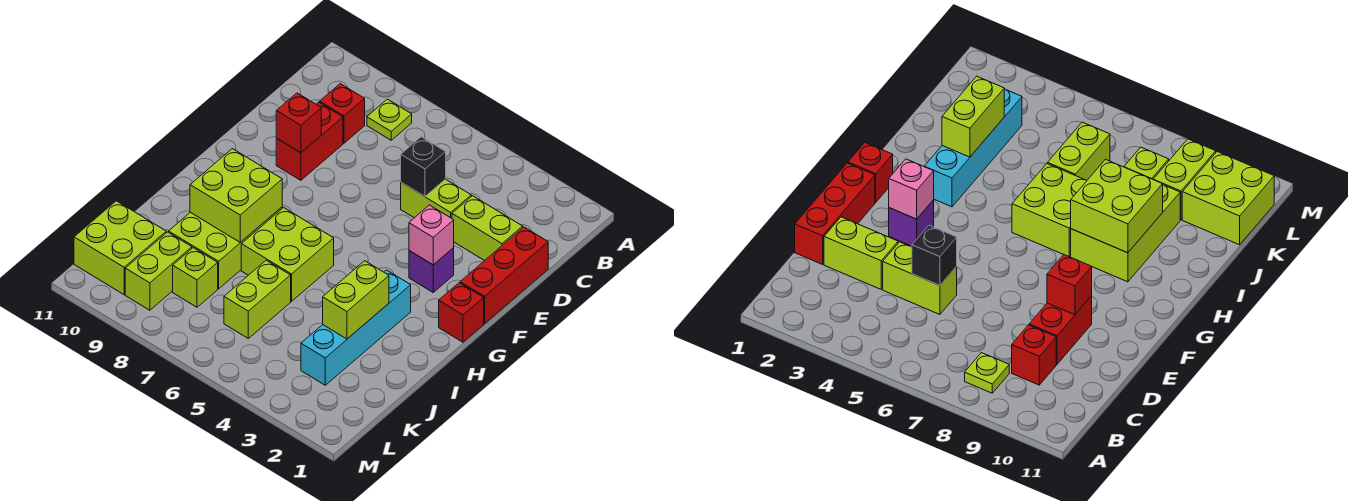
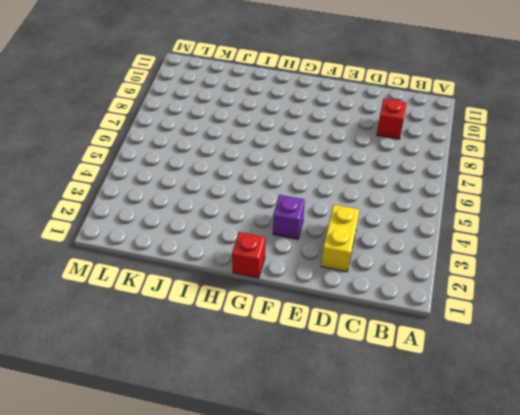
yellow 1x2 brick [321,205,359,272] -> lime 1x2 brick [452,196,523,261]
none -> lime 1x1 plate [367,99,412,140]
none -> red 1x3 brick [460,227,548,324]
none -> lime 1x2 brick [401,179,471,218]

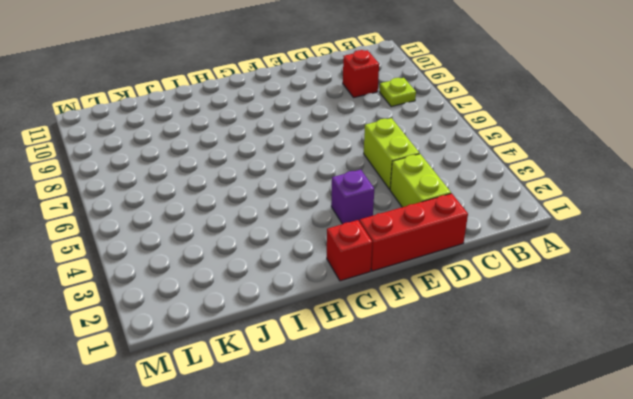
none -> red 1x2 brick [276,102,343,180]
none -> cyan 1x4 brick [301,270,411,385]
none -> lime 2x2 brick [241,208,334,301]

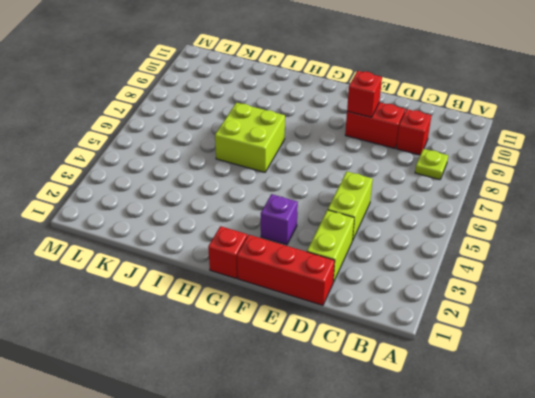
none -> cyan 1x4 brick [301,270,411,385]
none -> lime 2x3 brick [169,207,282,289]
none -> lime 1x2 brick [224,260,291,338]

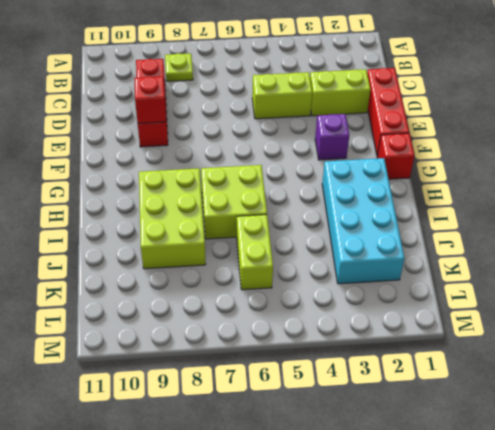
cyan 2x4 brick [322,158,404,284] -> cyan 1x4 brick [301,270,411,385]
none -> lime 1x1 brick [173,248,218,307]
none -> lime 1x2 brick [125,232,192,310]
none -> lime 2x2 brick [74,201,166,295]

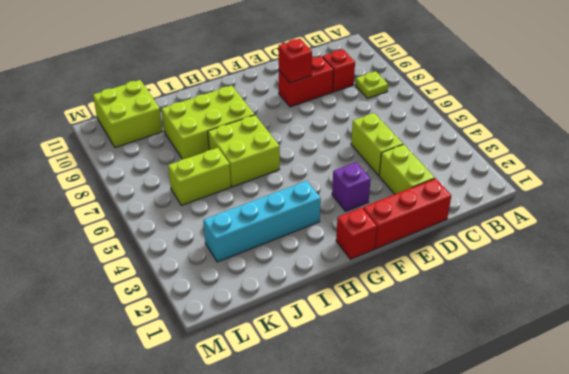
none -> lime 1x1 brick [173,248,218,307]
none -> lime 1x2 brick [125,232,192,310]
none -> black 1x1 brick [401,137,446,196]

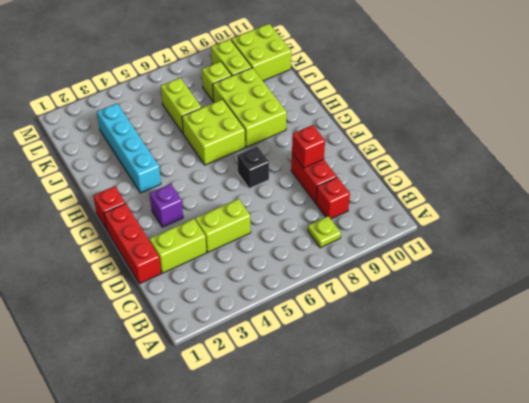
black 1x1 brick [237,146,269,189] -> black 1x1 brick moved to [401,137,446,196]
none -> pink 1x1 brick [409,205,454,265]
none -> lime 2x2 brick [190,149,282,242]
none -> lime 1x2 brick [323,261,389,339]

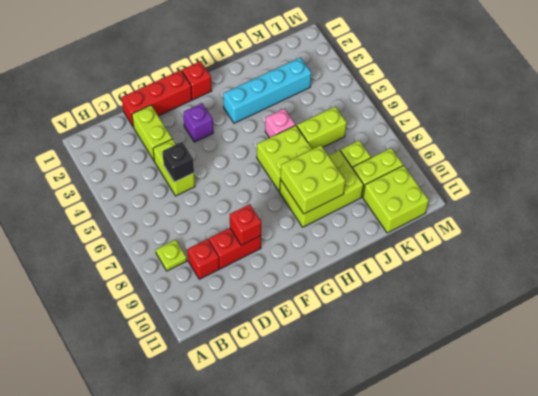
pink 1x1 brick [265,108,295,138] -> pink 1x1 brick moved to [409,205,454,265]
none -> lime 1x2 brick [323,261,389,339]

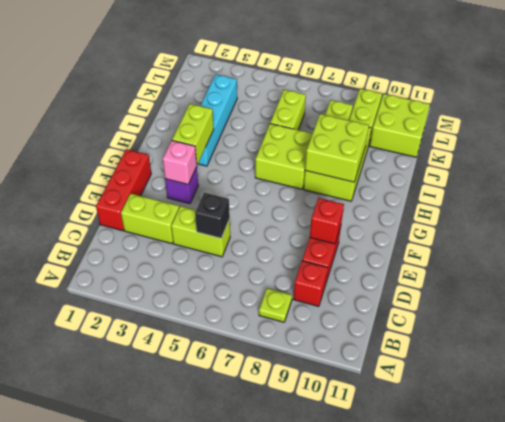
lime 1x2 brick [172,104,214,164] -> lime 1x2 brick moved to [323,261,389,339]
none -> red 1x1 brick [439,283,484,342]

